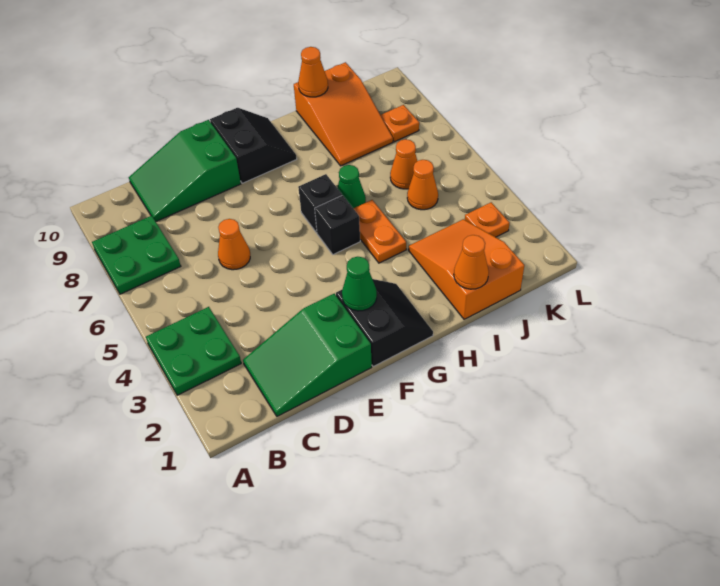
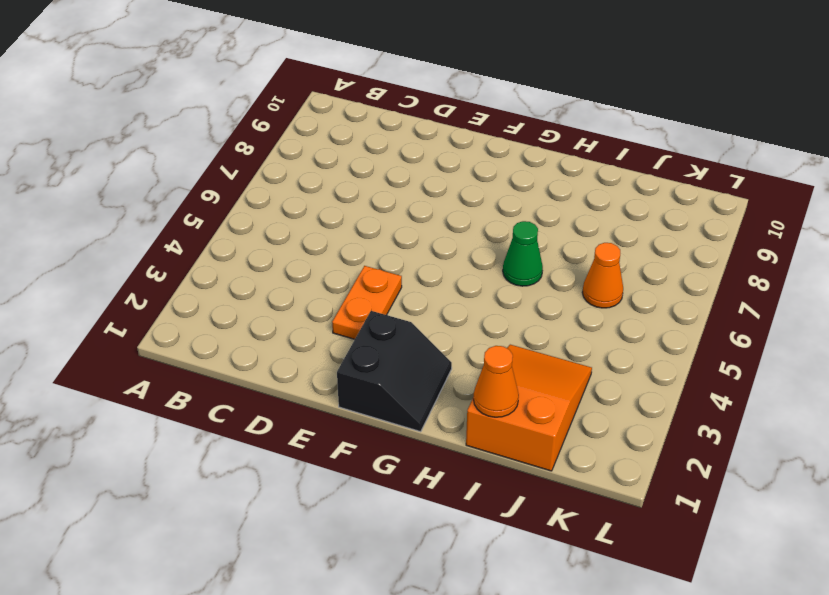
orange 1x2 plate [332,266,402,339] -> orange 1x2 plate moved to [353,200,406,263]
none -> green 2x2 plate [146,307,241,395]
none -> green 2x2 plate [92,216,181,294]
none -> green 2x3 slope [243,294,372,416]

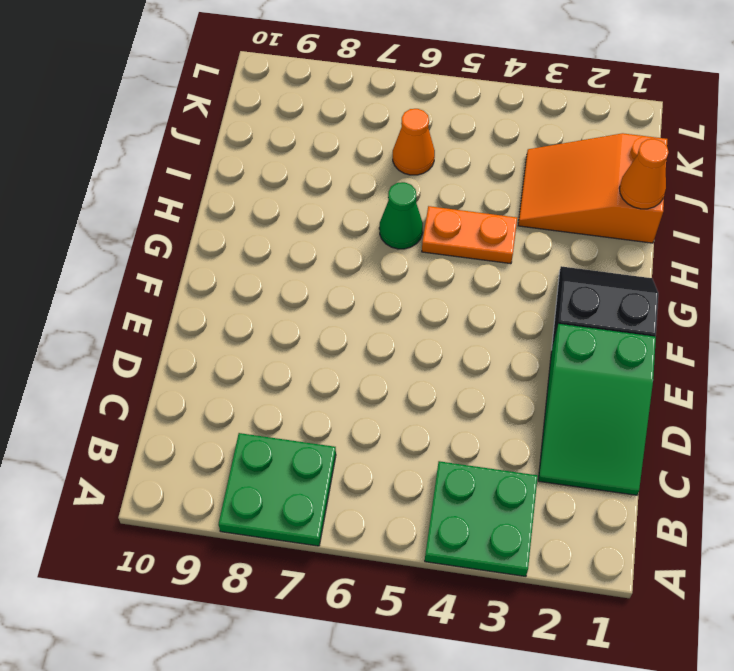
none -> green 2x3 slope [129,120,241,221]
none -> orange 1x1 cone [218,219,250,270]
none -> black 2x2 slope [210,108,297,183]

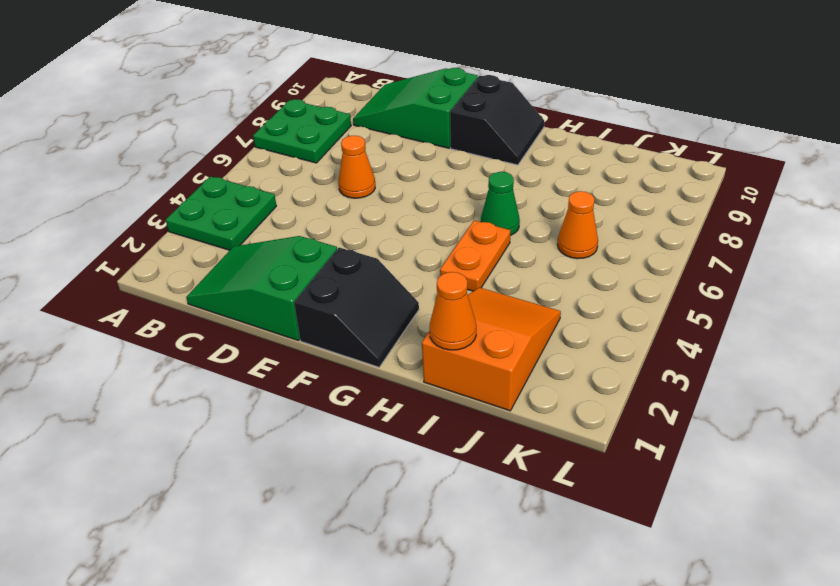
none -> black 1x1 brick [315,195,360,255]
none -> black 1x1 brick [298,174,342,233]
none -> orange 2x3 slope [294,62,393,166]

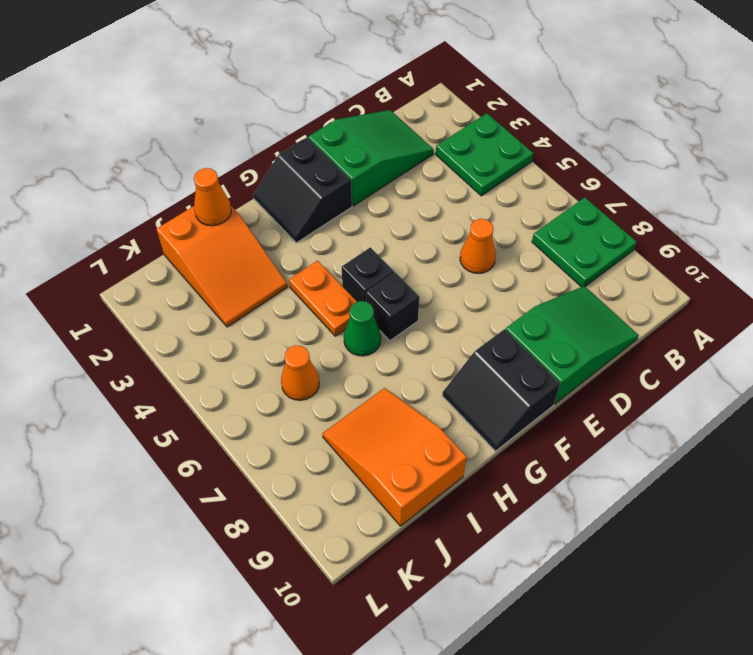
none -> orange 1x1 cone [407,160,438,210]
none -> orange 1x1 plate [465,202,509,237]
none -> orange 1x1 plate [381,105,419,142]

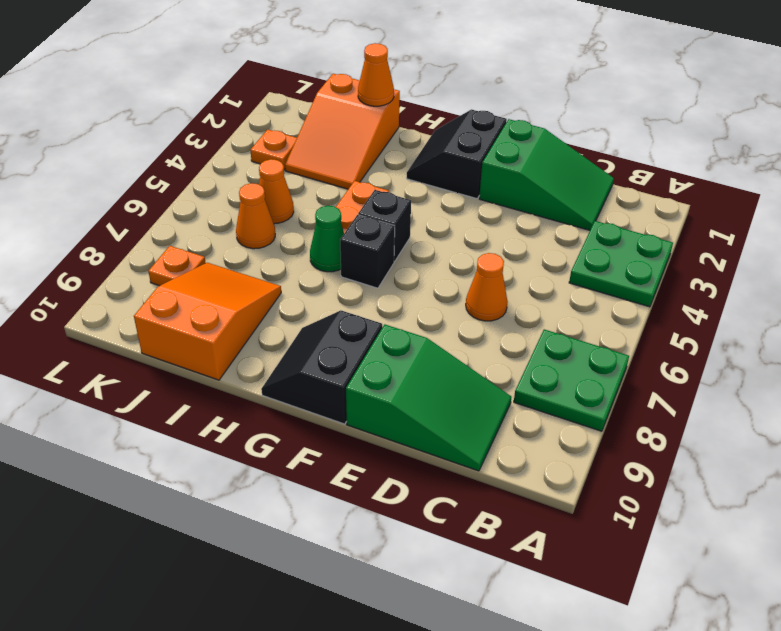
none -> green 1x1 cone [342,257,377,311]
none -> orange 1x1 cone [298,47,328,97]

